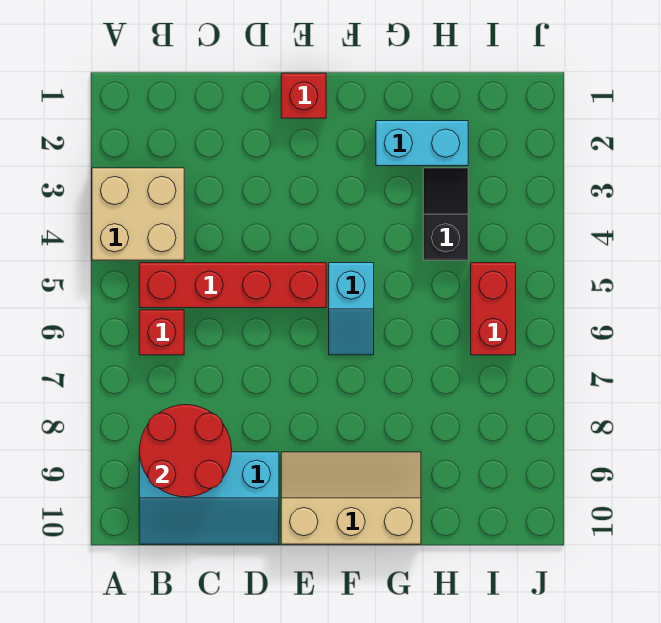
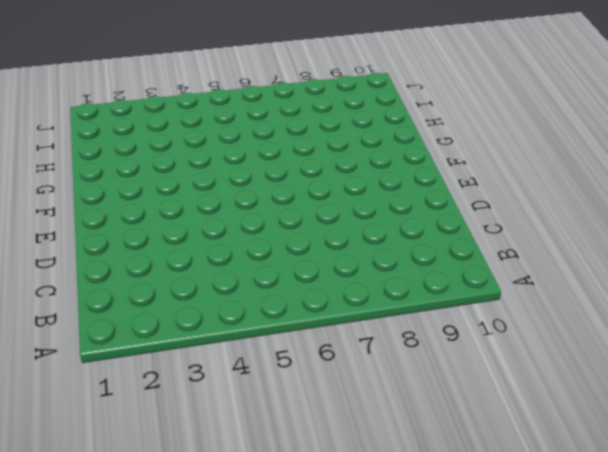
none -> tan 2x2 brick [92,168,184,260]
none -> red 1x4 brick [139,263,326,308]

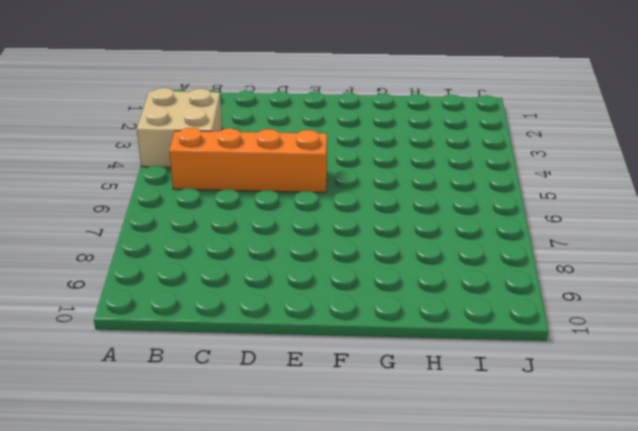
orange 1x4 brick [169,128,327,192] -> red 1x4 brick [139,263,326,308]
none -> red 1x1 brick [139,310,184,355]
none -> cyan 2x3 slope [139,452,279,544]

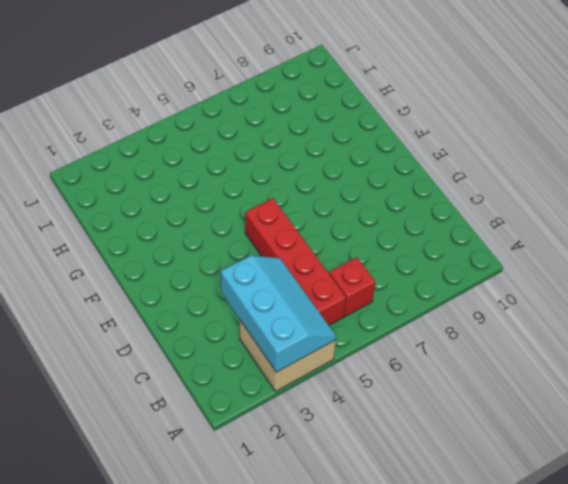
cyan 2x3 slope [221,256,336,372] -> cyan 2x3 slope moved to [139,452,279,544]
none -> red 1x1 brick [281,73,326,118]
none -> tan 2x3 slope [281,452,421,544]

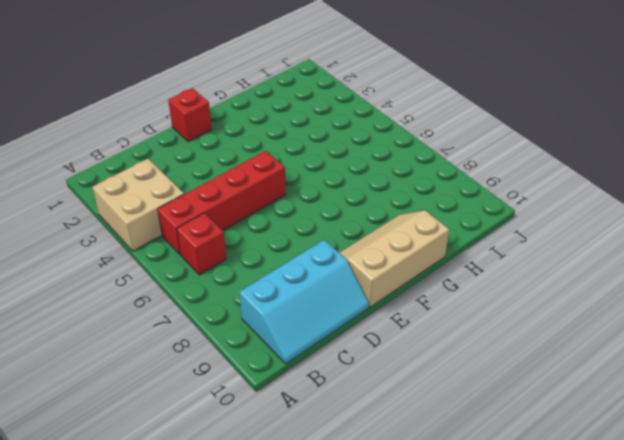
none -> cyan 1x2 slope [329,263,374,355]
none -> cyan 1x2 brick [376,121,468,166]

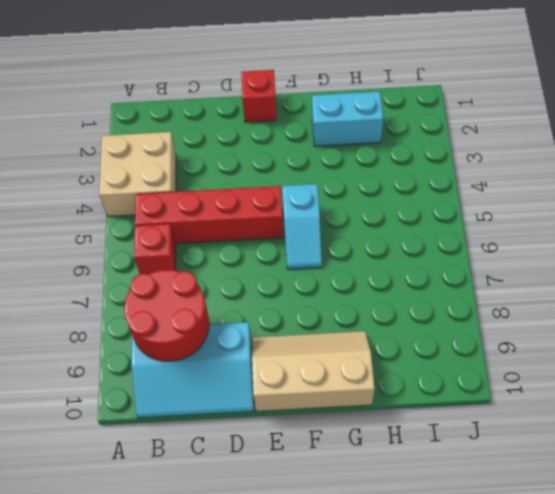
none -> black 1x2 slope [423,168,468,260]
none -> red 1x2 brick [471,263,516,355]

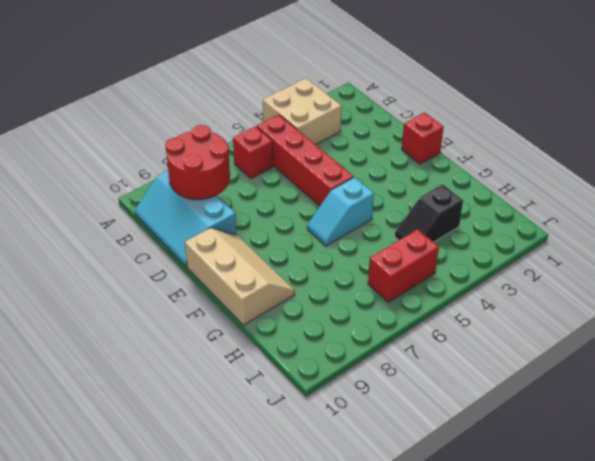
black 1x2 slope [395,184,463,242] -> black 1x2 slope turned to [423,168,468,260]
none -> cyan 1x2 brick [376,121,468,166]

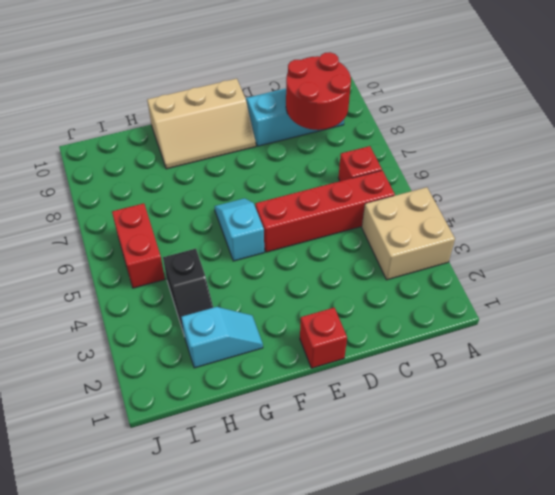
cyan 1x2 slope [181,307,263,368] -> cyan 1x2 brick [376,121,468,166]

